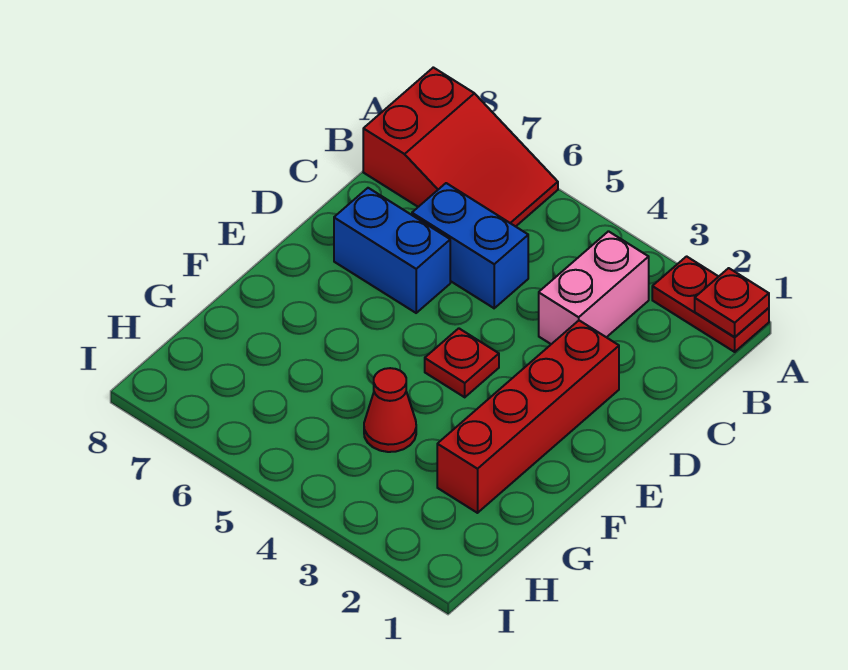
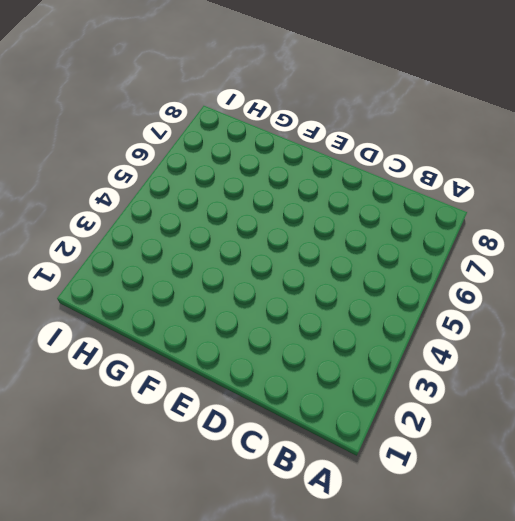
none -> red 1x2 plate [652,256,769,352]
none -> red 2x3 slope [363,67,558,227]

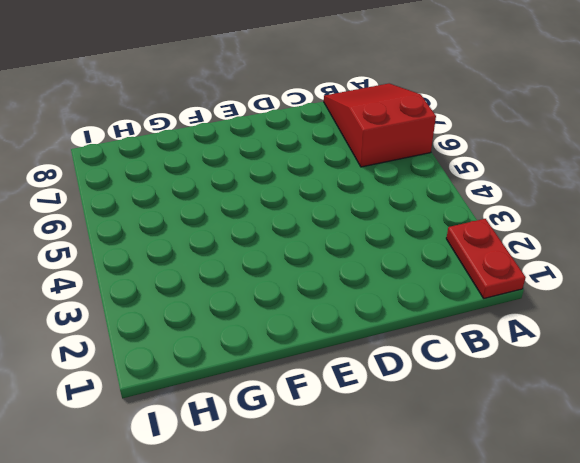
red 2x3 slope [324,83,436,167] -> red 2x3 slope turned to [363,67,558,227]
none -> pink 1x2 brick [539,231,649,344]
none -> blue 1x2 brick [412,183,528,308]

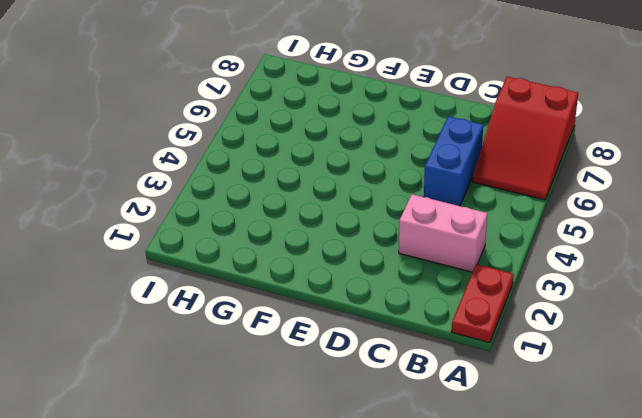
none -> red 1x4 brick [437,321,619,513]
none -> blue 1x2 brick [334,188,450,313]

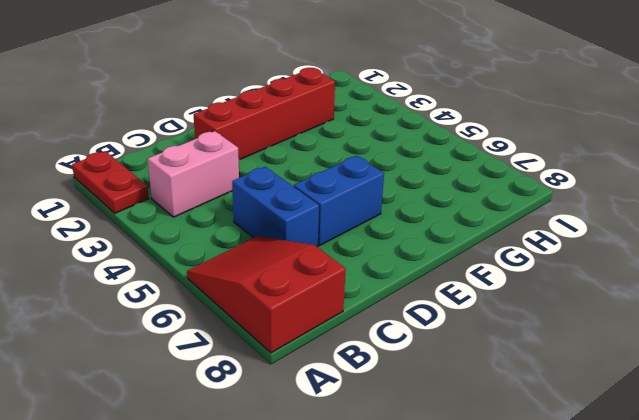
blue 1x2 brick [294,156,384,246] -> blue 1x2 brick turned to [334,188,450,313]
none -> red 1x1 plate [425,328,499,397]
none -> red 1x1 cone [364,368,416,452]

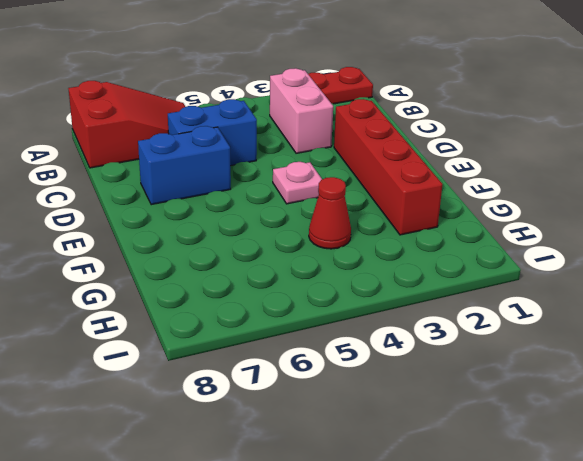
pink 1x1 plate [273,162,322,204] -> red 1x1 plate [425,328,499,397]
none -> red 1x1 plate [695,268,769,337]

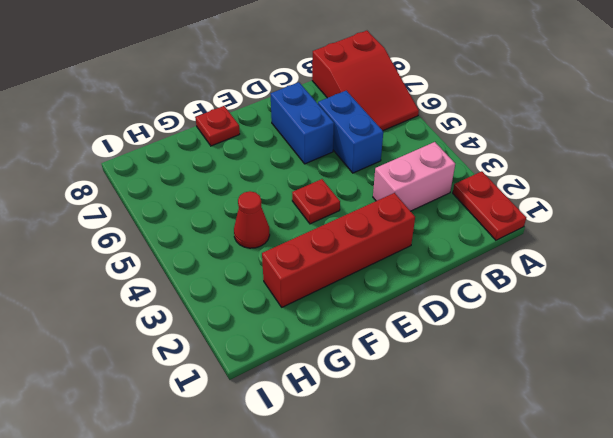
red 1x1 plate [195,106,240,146] -> red 1x1 plate moved to [695,268,769,337]

